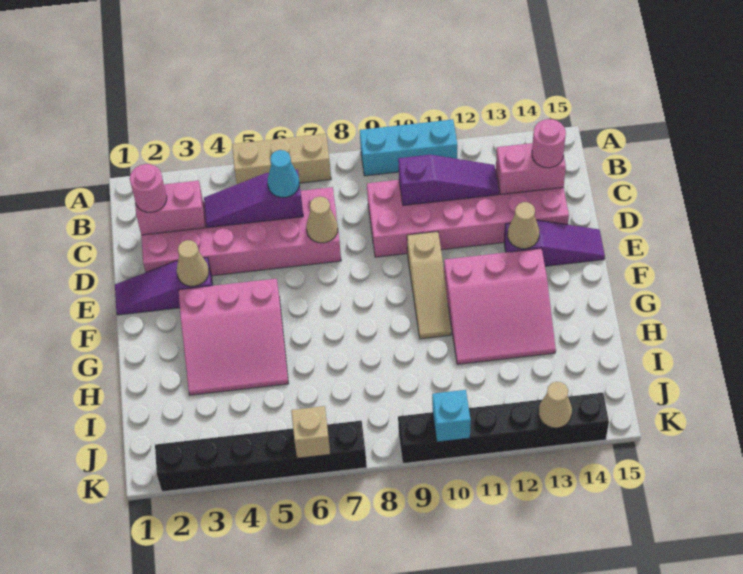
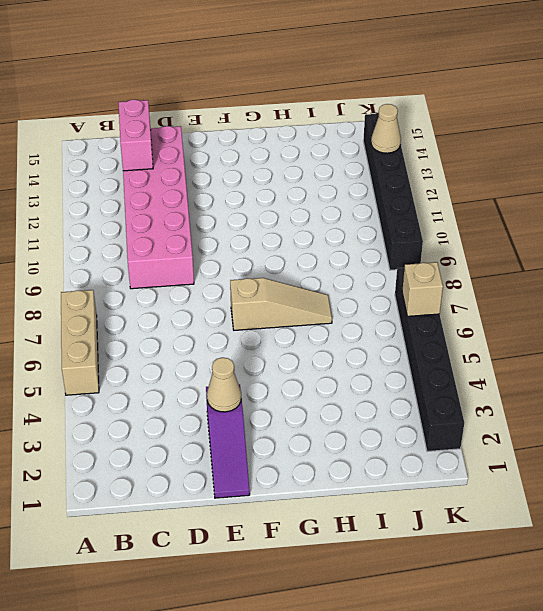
tan 1x3 slope [230,278,332,330] -> tan 1x3 slope moved to [407,231,451,339]
none -> cyan 1x3 brick [360,119,457,176]
none -> pink 2x6 brick [141,187,341,276]
none -> purple 1x3 slope [504,220,605,266]

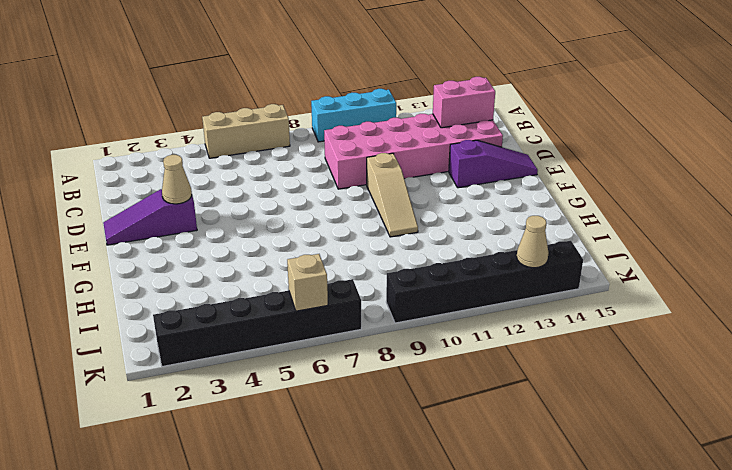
none -> pink 2x6 brick [141,187,341,276]
none -> pink 3x3 slope [179,279,288,395]
none -> pink 3x3 slope [444,249,556,364]

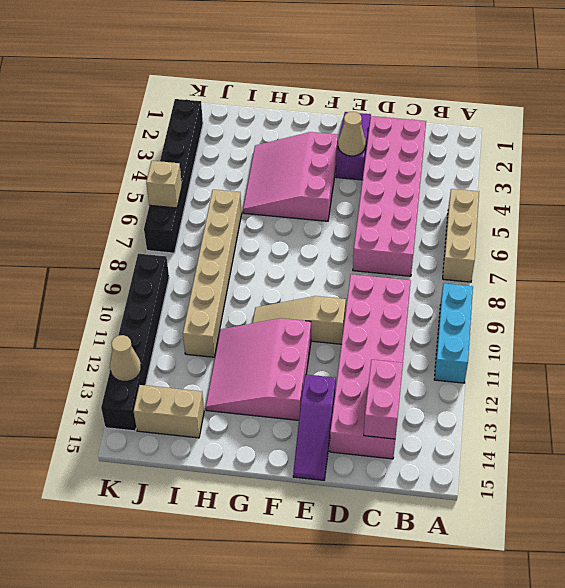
tan 1x6 brick [183,190,242,357] -> none
tan 1x2 brick [134,385,204,438] -> none
none -> pink 1x2 brick [135,181,205,235]
none -> purple 1x3 slope [204,169,303,228]
none -> purple 1x3 slope [398,155,499,205]

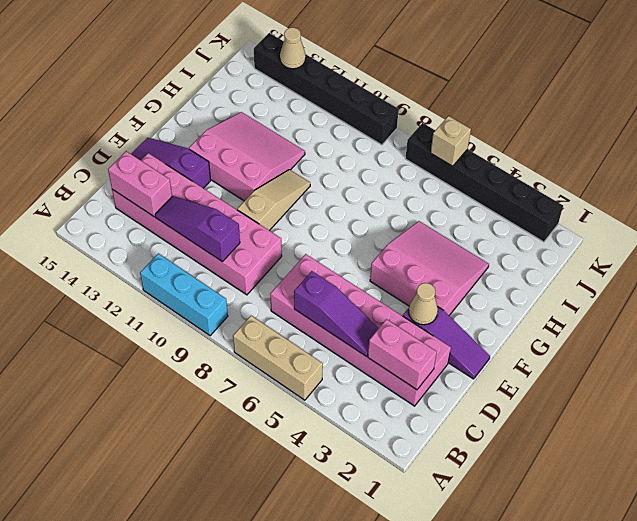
none -> tan 1x1 cone [306,196,338,243]
none -> tan 1x1 cone [508,202,539,249]
none -> cyan 1x1 brick [432,390,471,442]

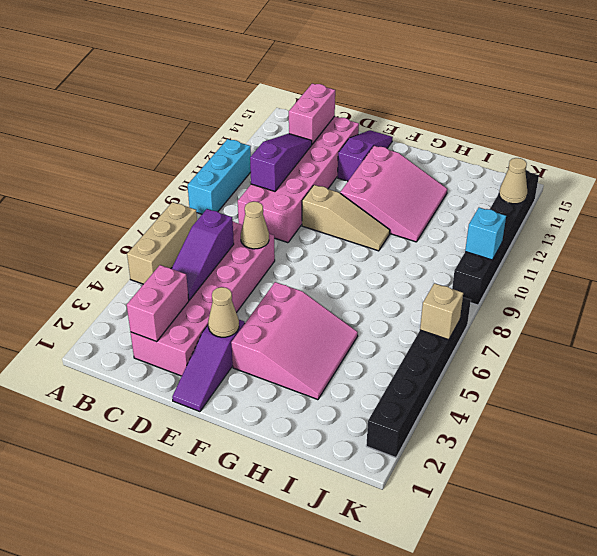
none -> tan 1x1 cone [508,202,539,249]
none -> pink 1x1 round brick [130,164,167,212]
none -> cyan 1x1 cone [267,150,299,197]

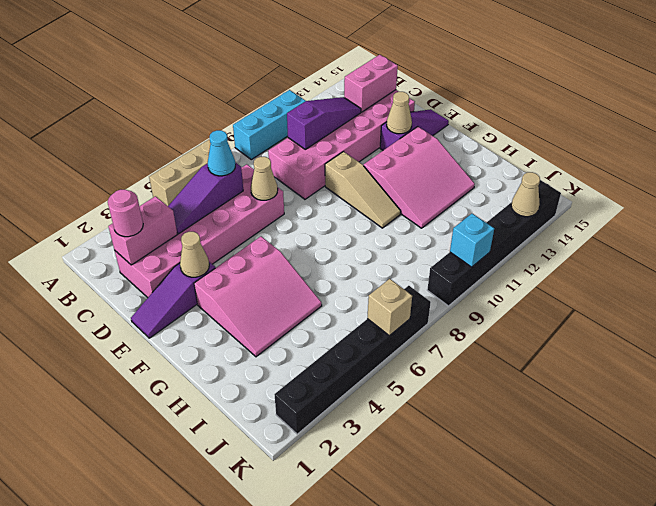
none -> pink 1x1 round brick [532,119,566,168]

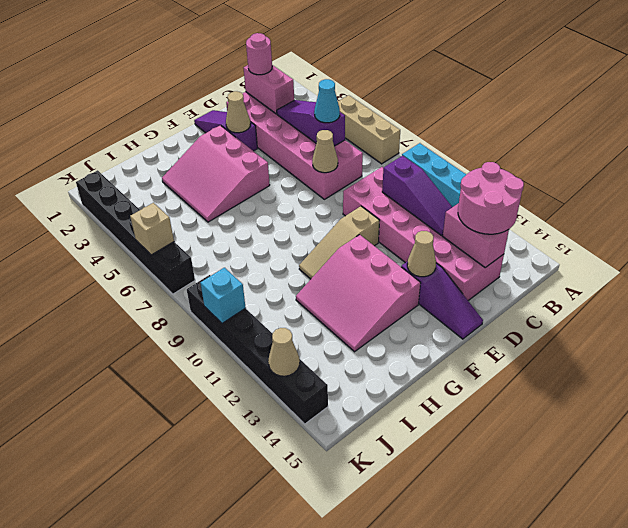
pink 2x2 round brick [458,162,524,234] -> pink 1x1 round brick [532,119,566,168]

